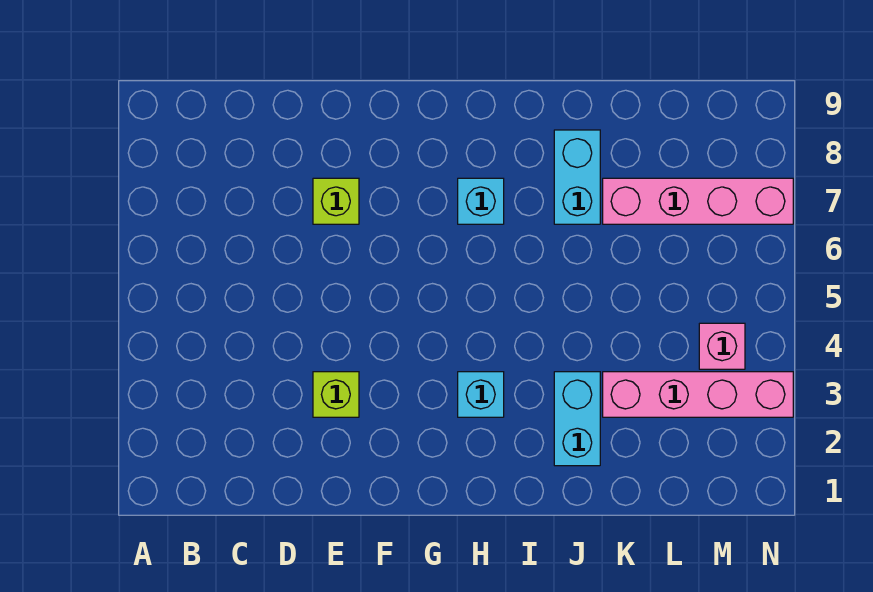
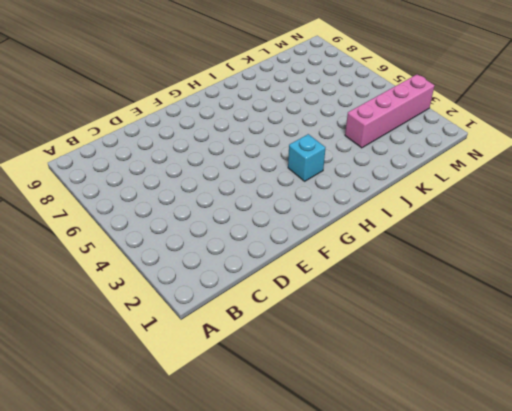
none -> lime 1x1 brick [313,372,359,417]
none -> lime 1x1 brick [313,178,359,224]

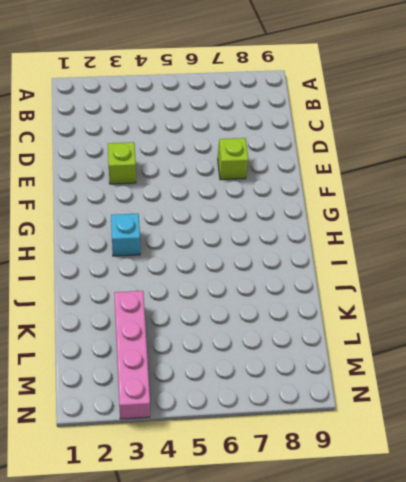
none -> cyan 1x1 brick [458,178,504,224]
none -> cyan 1x2 brick [554,372,600,466]

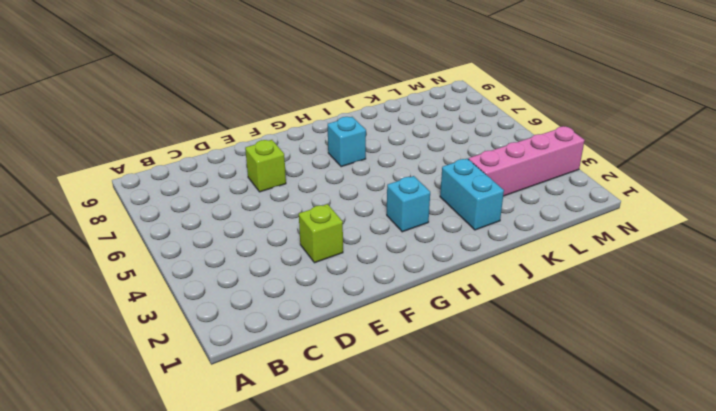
none -> cyan 1x2 brick [554,130,600,224]
none -> pink 1x4 brick [603,178,793,224]

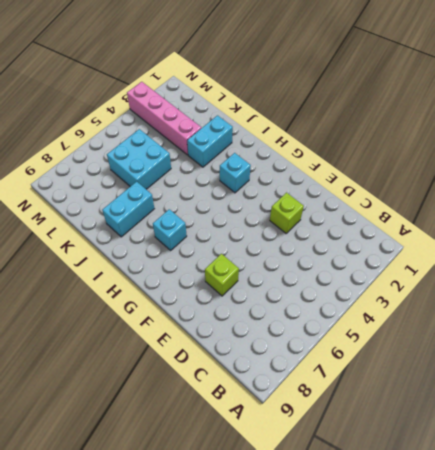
cyan 2x2 brick [107,129,171,189] -> none
none -> pink 1x4 brick [603,178,793,224]
none -> pink 1x1 brick [699,323,745,369]

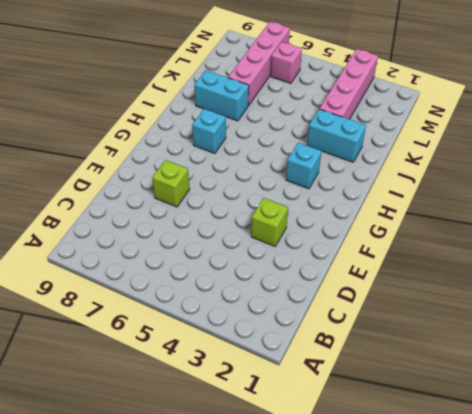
pink 1x1 brick [271,42,302,83] -> pink 1x1 brick moved to [699,323,745,369]

